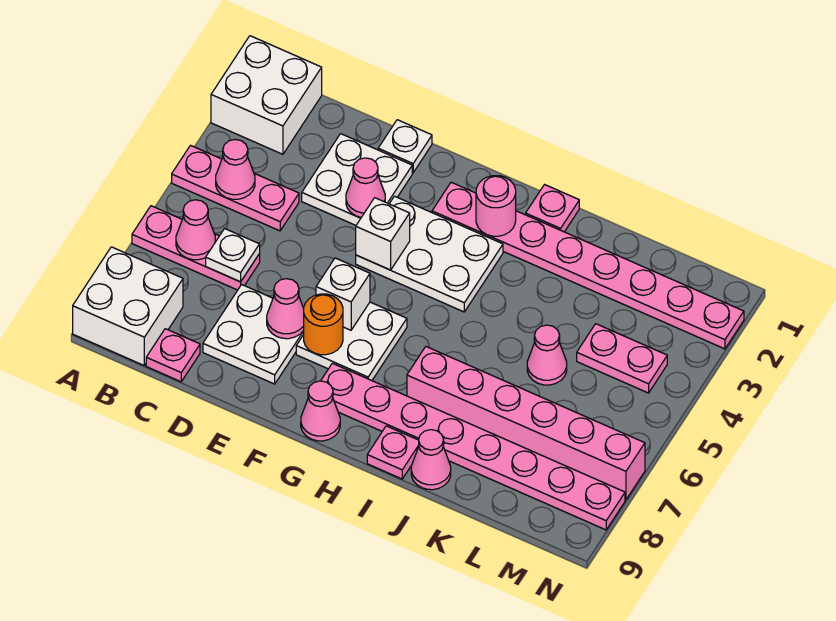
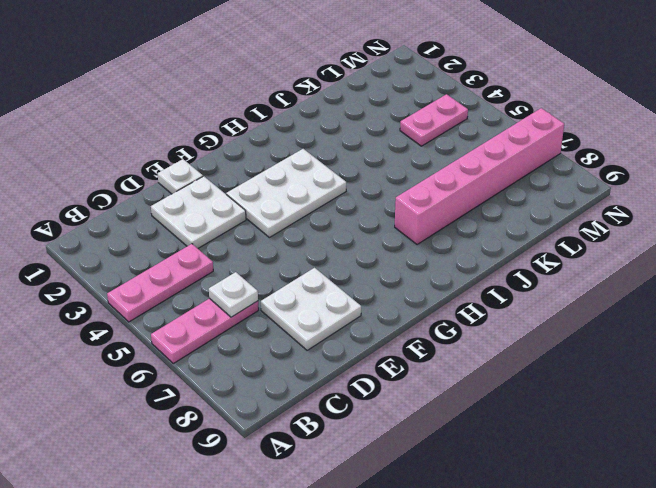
none -> white 2x2 brick [211,36,322,154]
none -> white 2x2 brick [73,247,183,365]
none -> pink 1x1 plate [146,329,200,382]

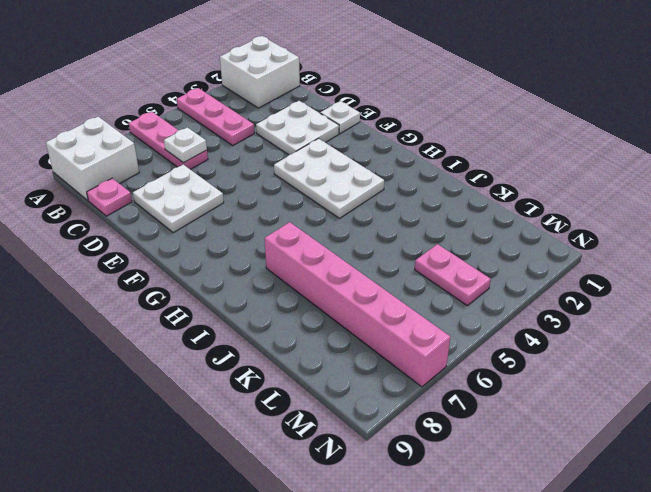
none -> white 2x2 plate [296,302,407,381]
none -> pink 1x8 plate [432,182,744,349]
none -> pink 1x8 plate [321,363,625,530]

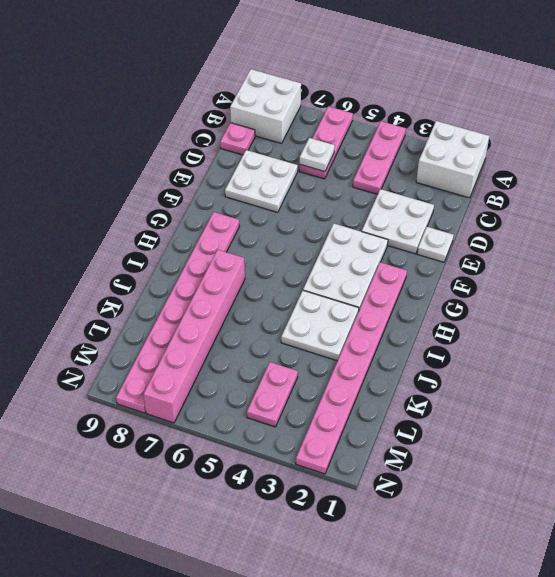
white 2x2 plate [281,291,359,361] -> white 2x2 plate moved to [296,302,407,381]
none -> pink 1x1 cone [301,381,340,441]
none -> pink 1x1 plate [526,185,579,232]
none -> pink 1x1 plate [367,426,419,479]

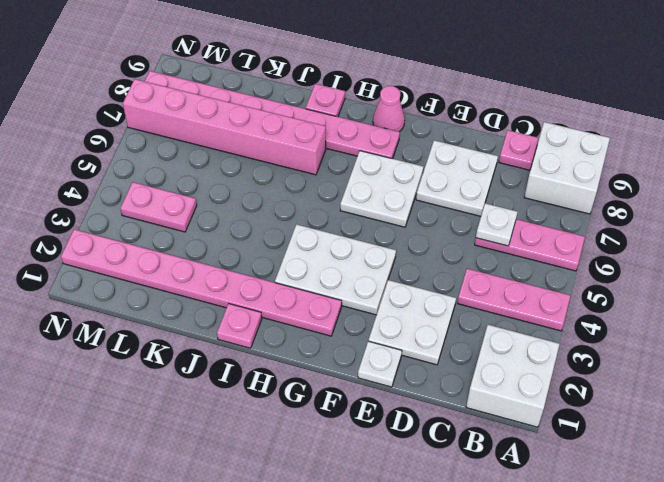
none -> pink 1x1 cone [411,430,451,490]
none -> pink 1x1 cone [527,325,567,385]
none -> pink 1x1 cone [216,140,255,199]

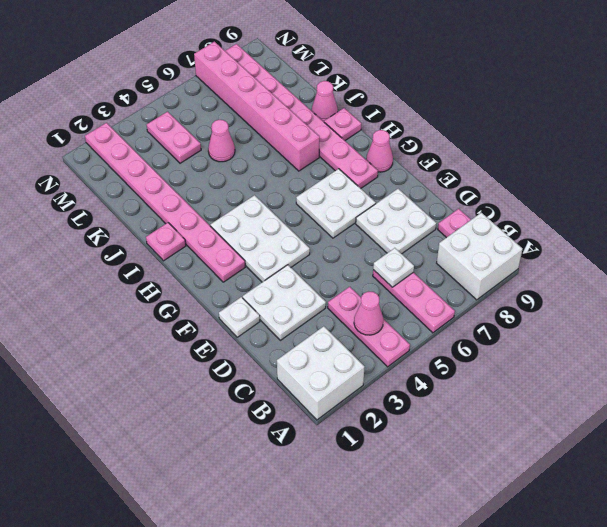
none -> pink 1x1 cone [176,200,215,260]
none -> pink 1x1 cone [346,158,385,217]
none -> pink 1x1 cone [267,279,304,339]

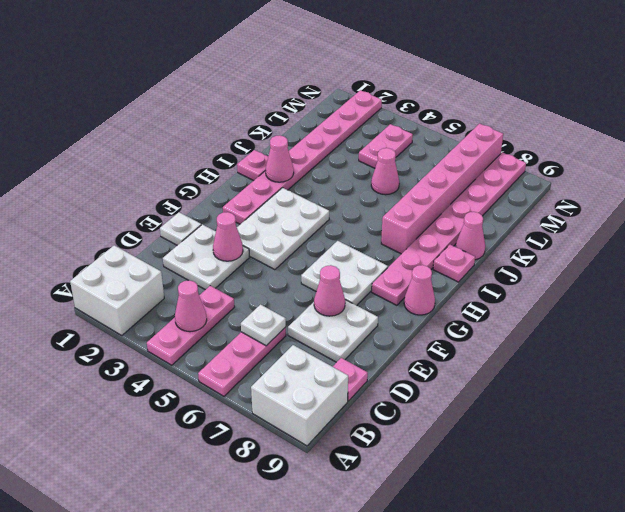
pink 1x1 cone [266,135,294,182] -> pink 1x1 cone moved to [176,200,215,260]
none -> white 1x1 brick [356,198,410,270]
none -> white 1x1 brick [316,258,370,330]
none -> orange 1x1 round brick [304,294,343,355]

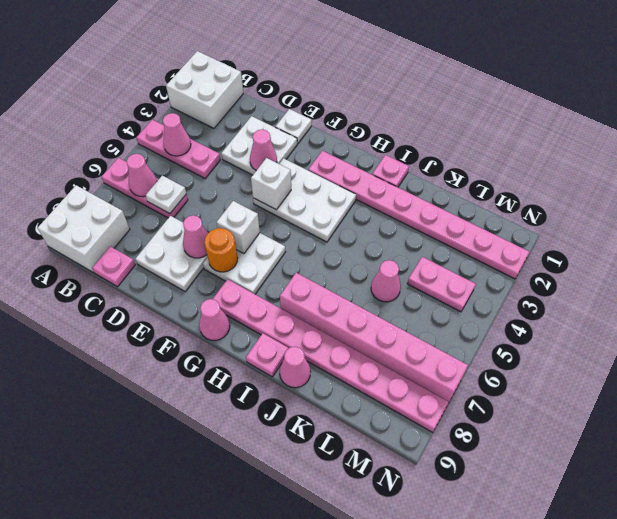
none -> pink 1x1 round brick [476,176,516,236]

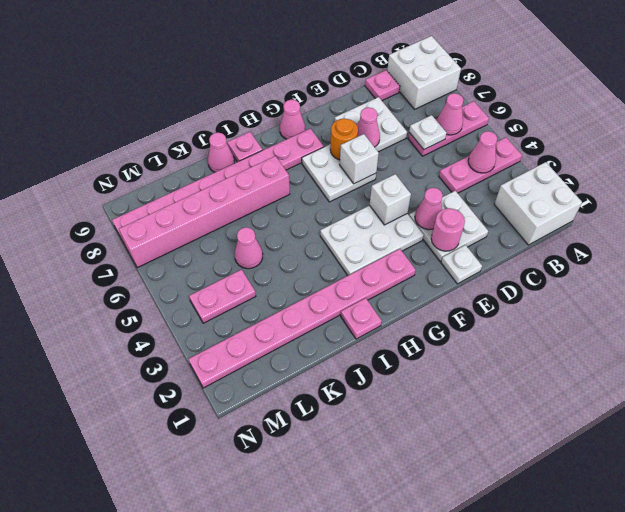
pink 1x1 round brick [431,208,465,251] -> pink 1x1 round brick moved to [476,176,516,236]

